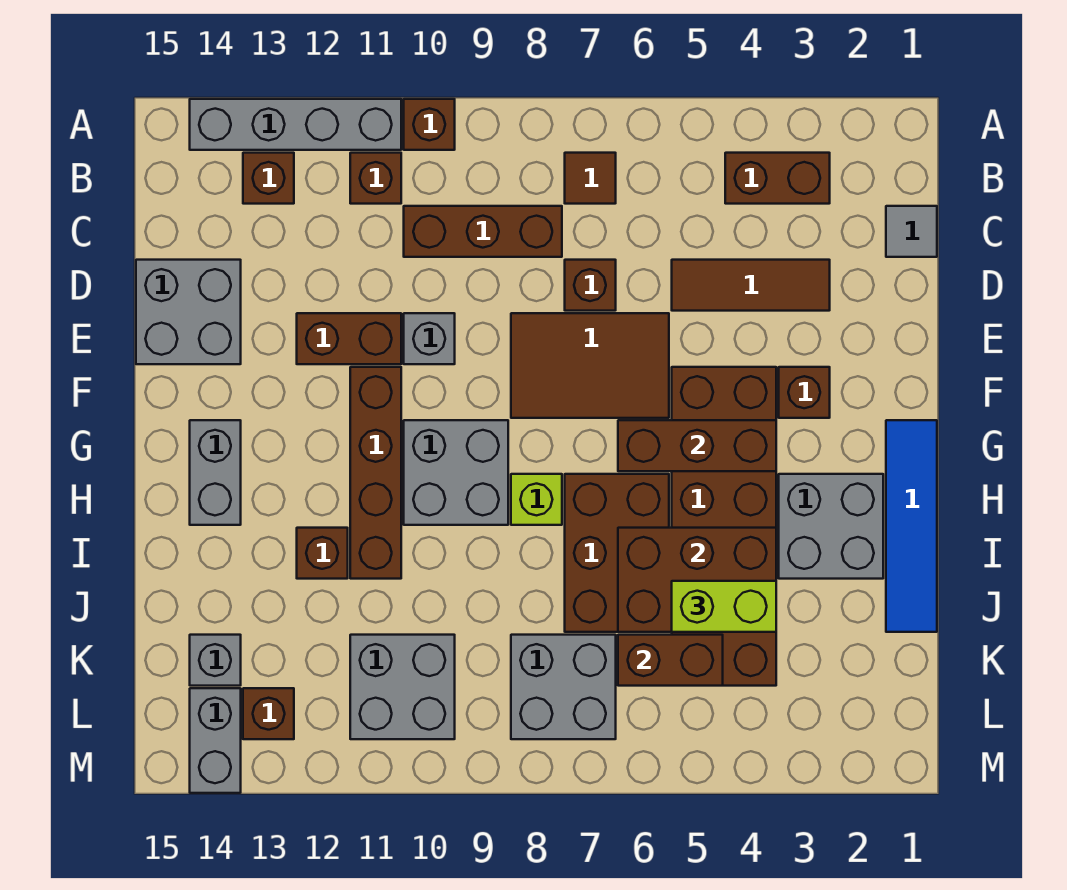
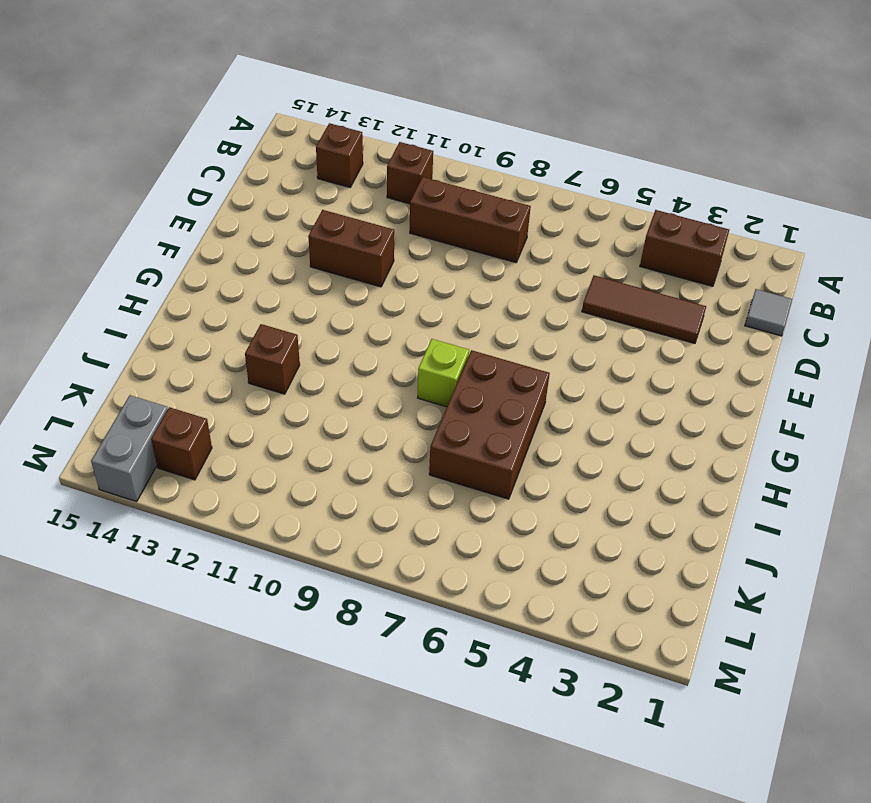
none -> brown 1x1 brick [404,99,455,150]
none -> grey 1x4 brick [190,99,401,150]
none -> brown 1x1 tile [565,153,616,204]
none -> brown 1x1 brick [565,260,616,311]

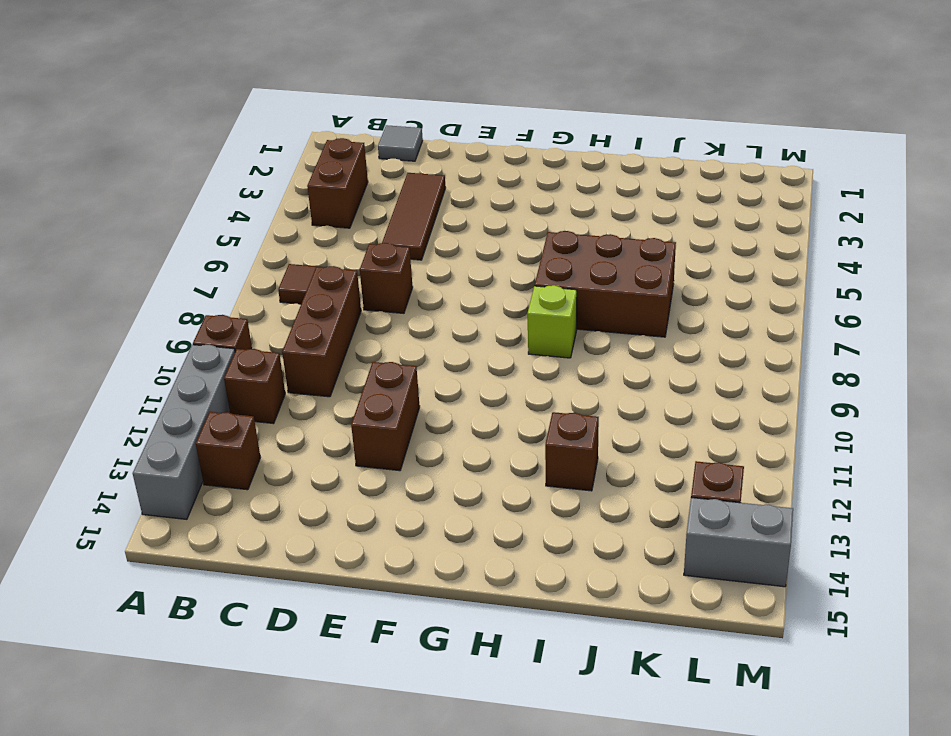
none -> grey 2x2 brick [136,260,241,364]
none -> brown 2x3 tile [511,313,669,418]
none -> grey 1x1 brick [404,313,455,364]
none -> brown 1x1 brick [779,367,830,418]

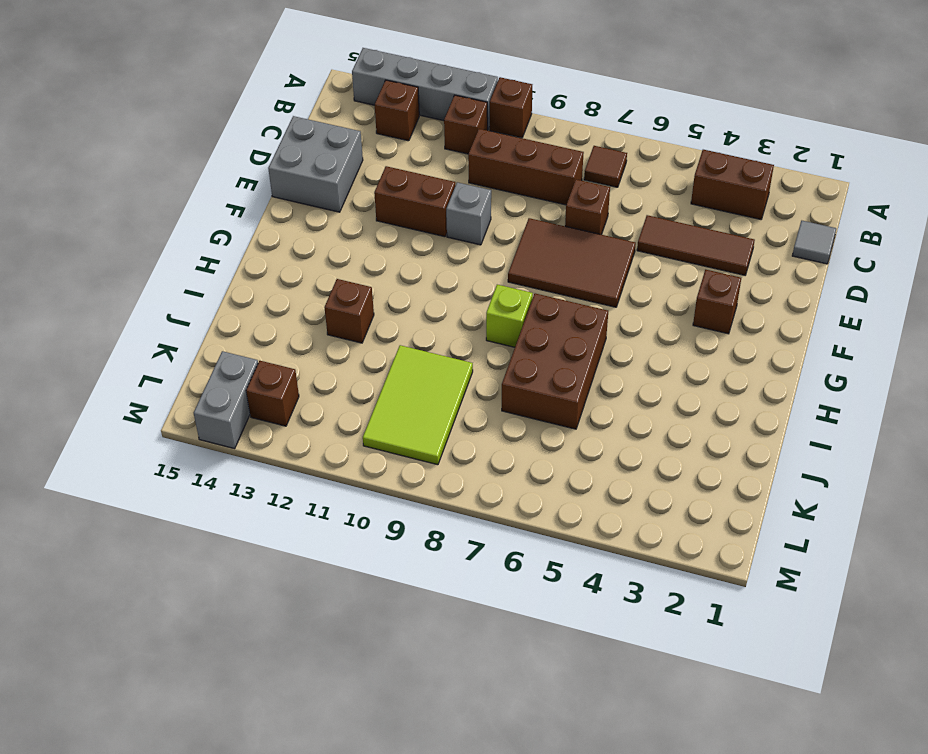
lime 2x3 tile [363,345,473,465] -> grey 2x2 brick [350,635,455,739]
none -> brown 2x6 brick [672,367,776,686]
none -> brown 1x4 brick [350,367,401,579]
none -> blue 1x4 tile [886,420,937,632]
none -> grey 2x2 brick [404,420,508,525]

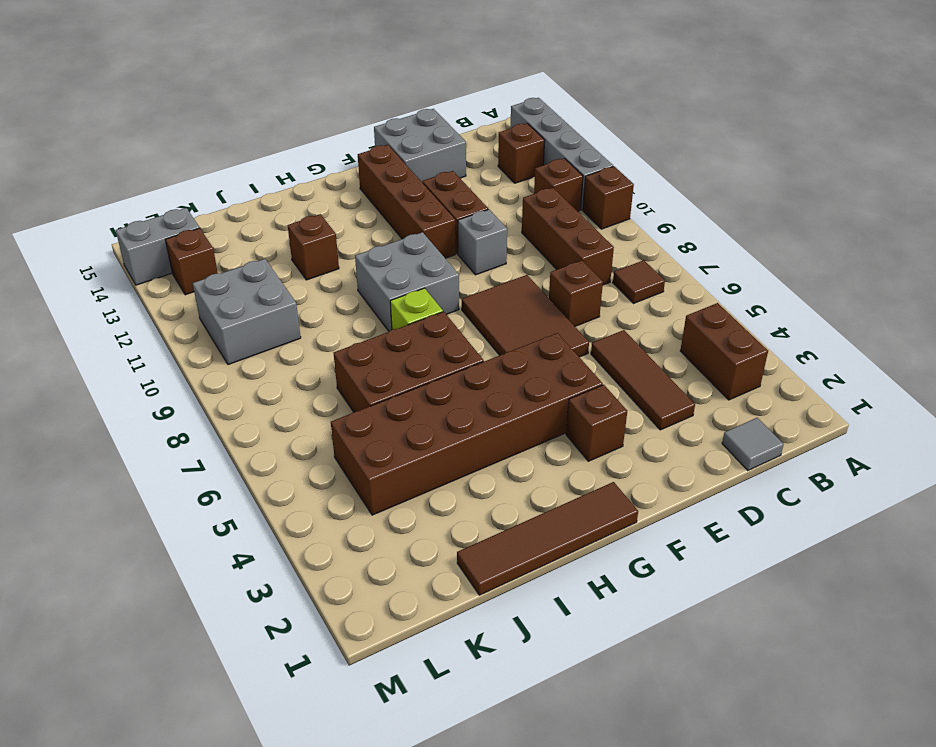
brown 1x4 brick [358,145,456,258] -> brown 1x4 brick turned to [350,367,401,579]
brown 1x4 tile [457,482,638,595] -> blue 1x4 tile [886,420,937,632]
none -> grey 1x2 brick [190,420,241,525]
none -> grey 2x2 brick [779,474,883,579]
none -> grey 2x2 brick [511,635,616,739]
none -> grey 1x1 brick [190,635,241,686]

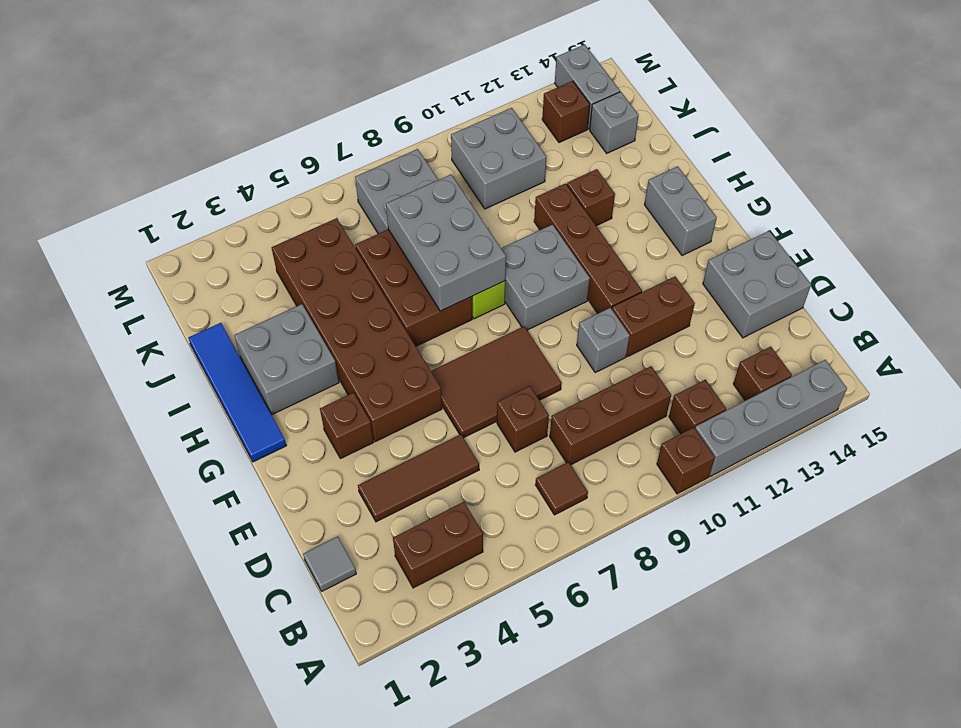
grey 2x3 brick [386,175,506,311] -> none
none -> brown 1x3 brick [618,420,776,471]
none -> brown 2x3 brick [618,528,776,632]
none -> brown 1x2 brick [618,635,723,686]
none -> lime 1x2 brick [672,581,776,632]

